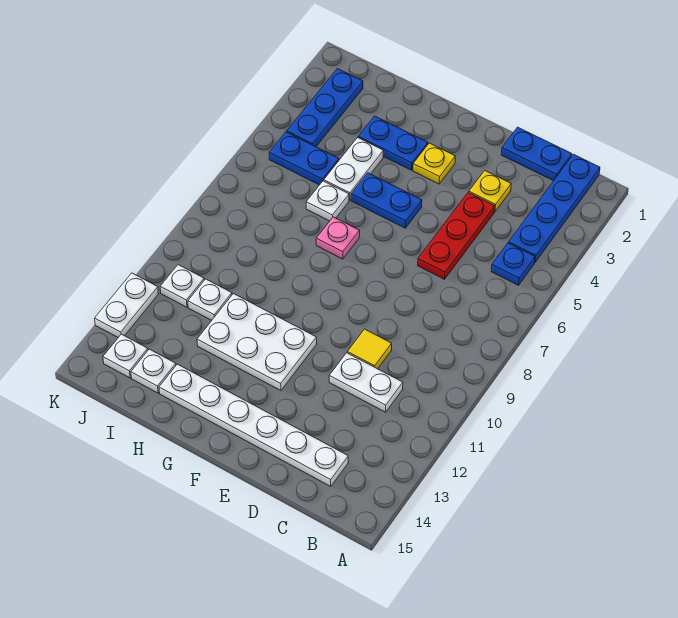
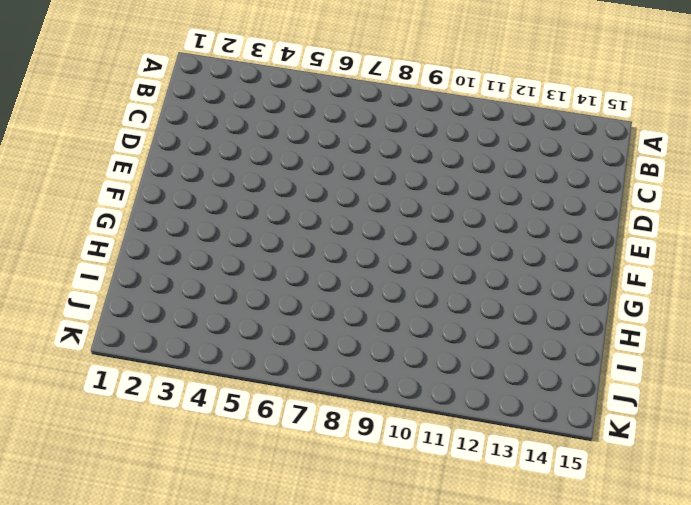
none -> blue 1x4 plate [509,154,600,262]
none -> blue 1x1 plate [491,243,535,285]
none -> blue 1x2 plate [501,127,572,181]

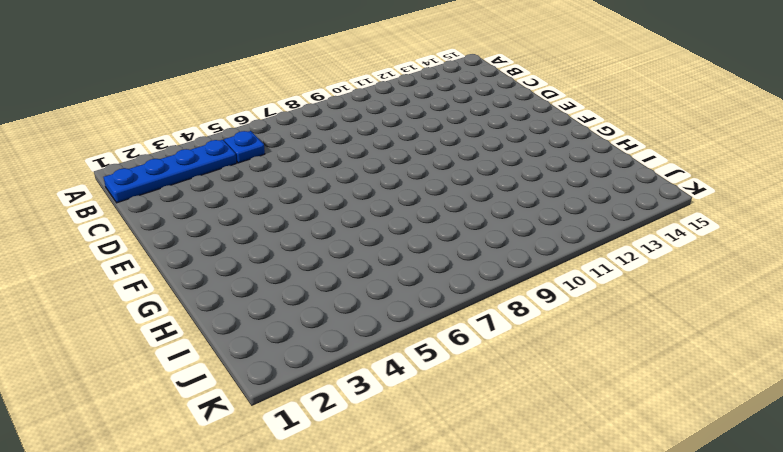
none -> blue 1x2 plate [501,127,572,181]
none -> white 1x2 plate [329,353,403,412]
none -> white 1x6 plate [159,364,348,486]

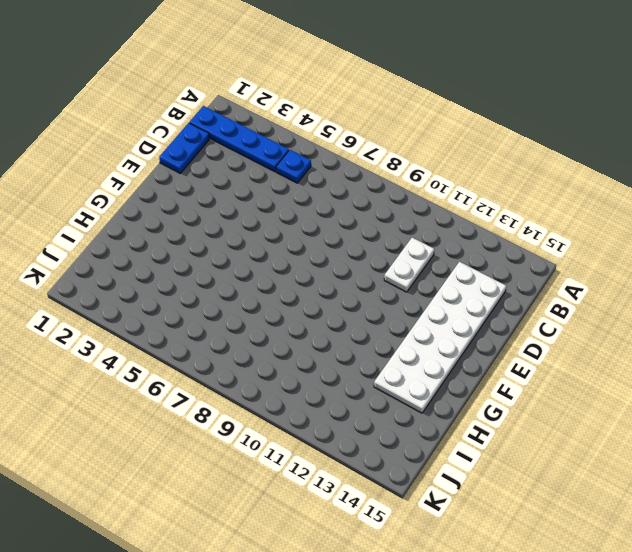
white 2x6 plate [374,262,506,413] -> white 1x6 plate [159,364,348,486]
none -> yellow 1x1 plate [469,171,511,212]
none -> red 1x3 plate [418,192,495,279]
none -> yellow 1x1 tile [347,329,392,369]

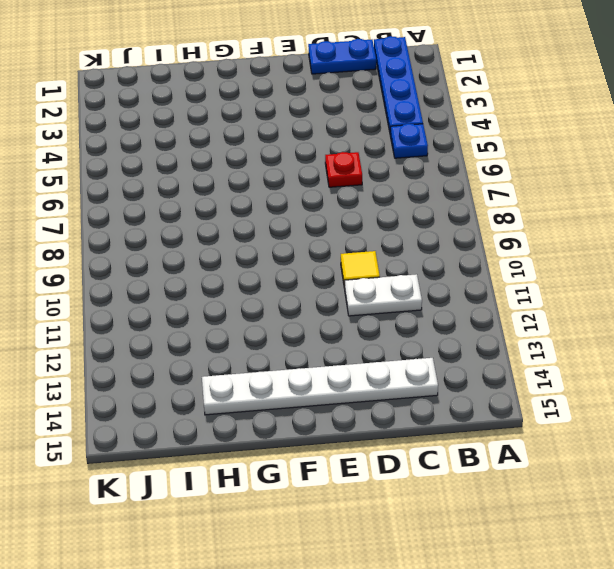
red 1x1 plate [325,152,362,187] -> red 1x3 plate [418,192,495,279]
none -> yellow 1x1 plate [469,171,511,212]
none -> yellow 1x1 plate [413,143,455,184]
none -> blue 1x2 plate [351,173,422,228]

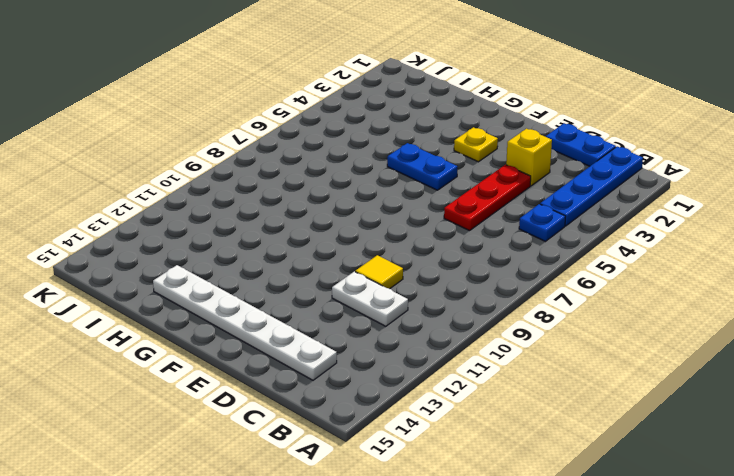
yellow 1x1 brick [506,129,552,186] -> yellow 1x1 plate [469,171,511,212]
none -> white 2x3 plate [197,294,317,391]
none -> blue 1x2 plate [358,116,428,170]
none -> pink 1x1 plate [316,217,360,259]

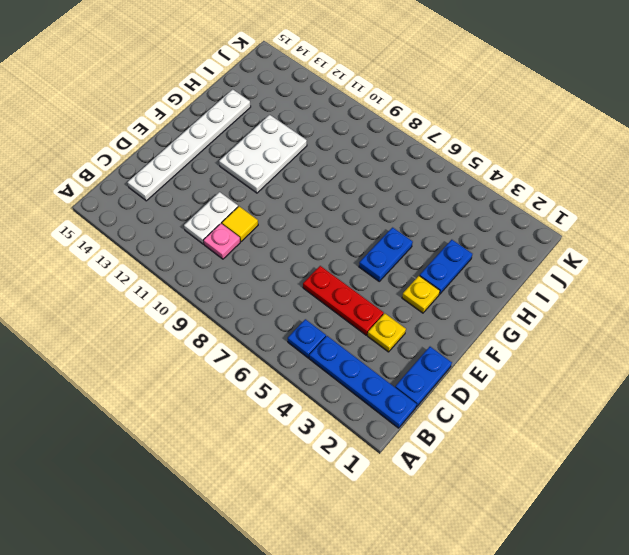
pink 1x1 plate [203,224,240,259] -> pink 1x1 plate moved to [316,217,360,259]
none -> white 1x2 plate [324,138,383,200]
none -> white 1x1 plate [306,181,349,221]
none -> blue 1x2 plate [269,132,339,185]

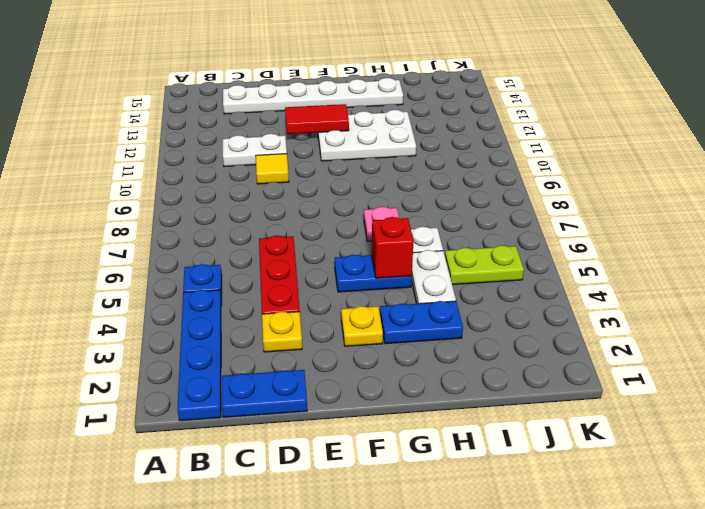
red 1x2 tile [285,104,349,134] -> none
red 1x1 brick [372,217,414,278] -> none
lime 1x2 plate [445,245,524,285] -> blue 1x2 plate [269,132,339,185]
none -> white 1x1 plate [188,279,232,320]
none -> white 1x1 plate [131,349,176,393]
none -> blue 1x3 plate [287,69,363,147]

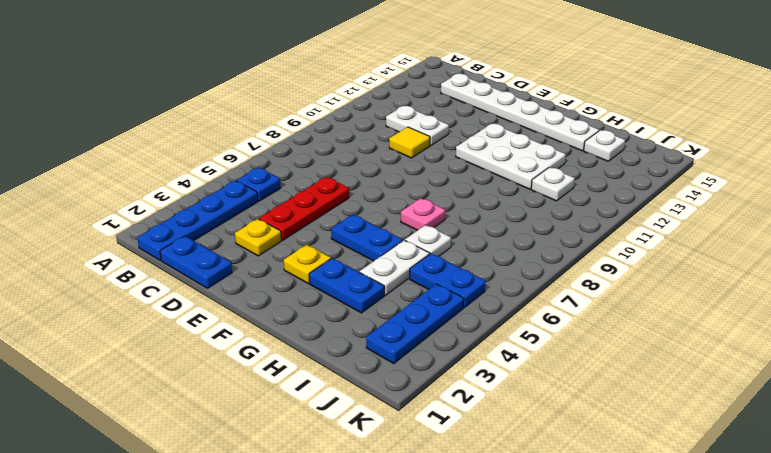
none -> white 1x1 plate [160,265,204,307]
none -> white 1x1 plate [103,334,148,378]
none -> white 1x2 plate [95,273,159,337]

